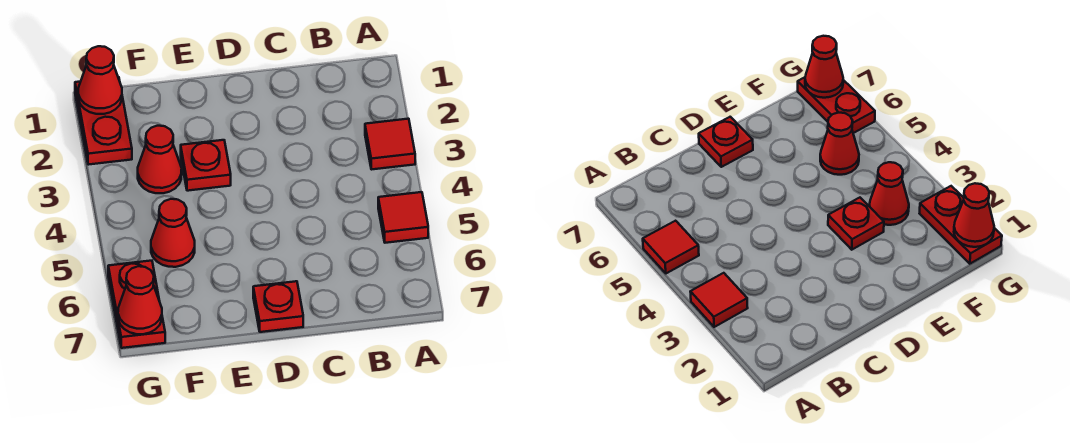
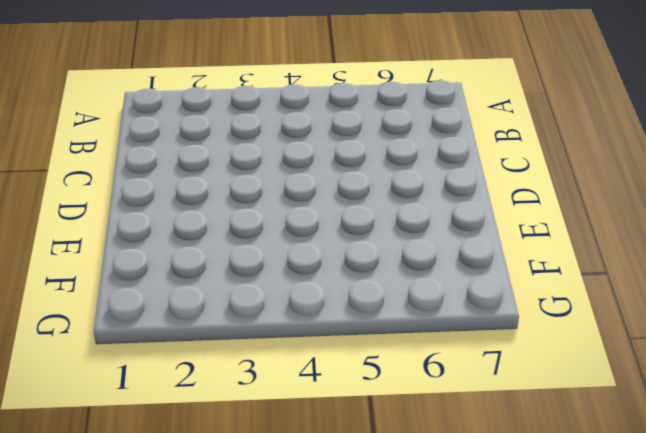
none -> red 1x1 tile [365,119,415,169]
none -> red 1x1 tile [378,192,428,243]

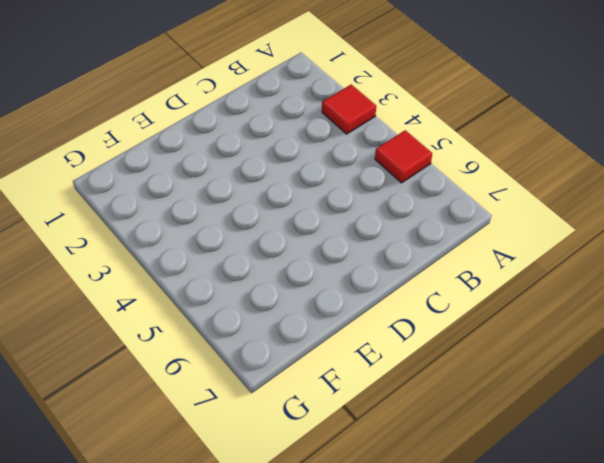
none -> red 1x1 plate [253,281,303,332]
none -> red 1x1 plate [181,140,231,191]

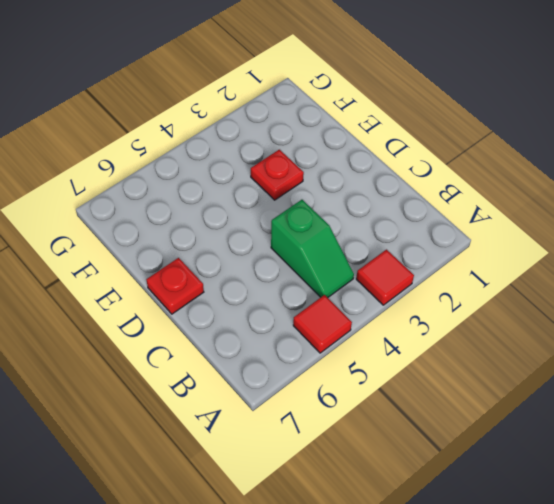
green 1x2 slope [271,200,354,298] -> none
none -> red 1x1 cone [138,126,182,193]
none -> red 1x1 cone [151,199,195,267]

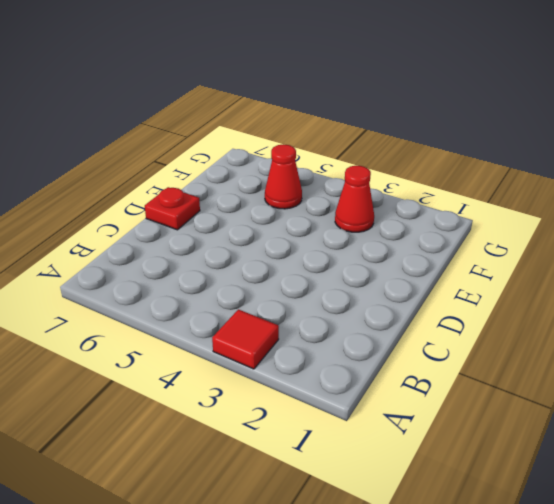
none -> red 1x1 tile [378,192,428,243]
none -> red 1x1 plate [181,140,231,191]

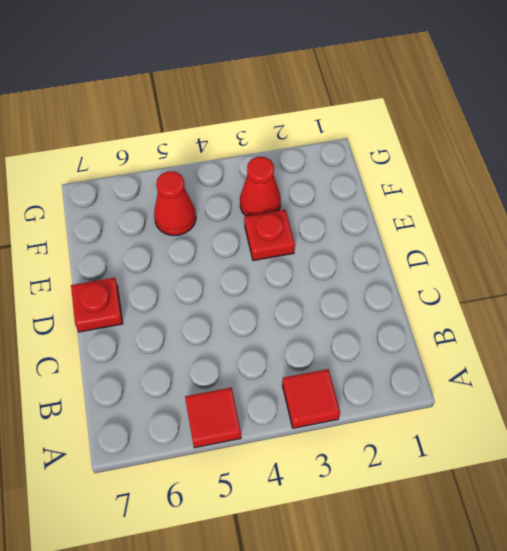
none -> red 1x2 plate [75,77,132,165]
none -> red 1x2 plate [108,261,165,348]

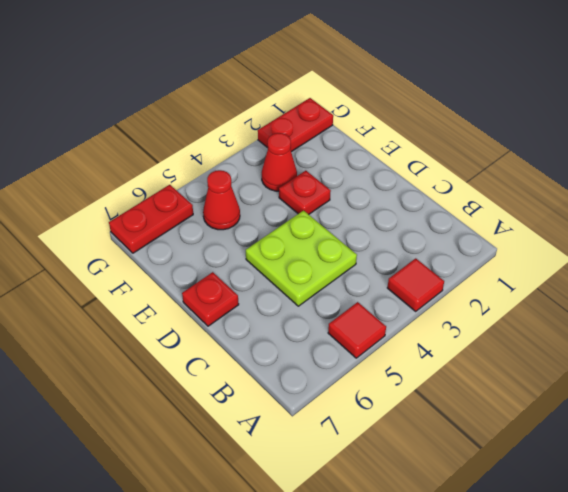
lime 2x2 plate [246,210,357,306] -> none
none -> red 1x1 cone [78,46,122,114]
none -> red 1x1 cone [118,266,162,334]

